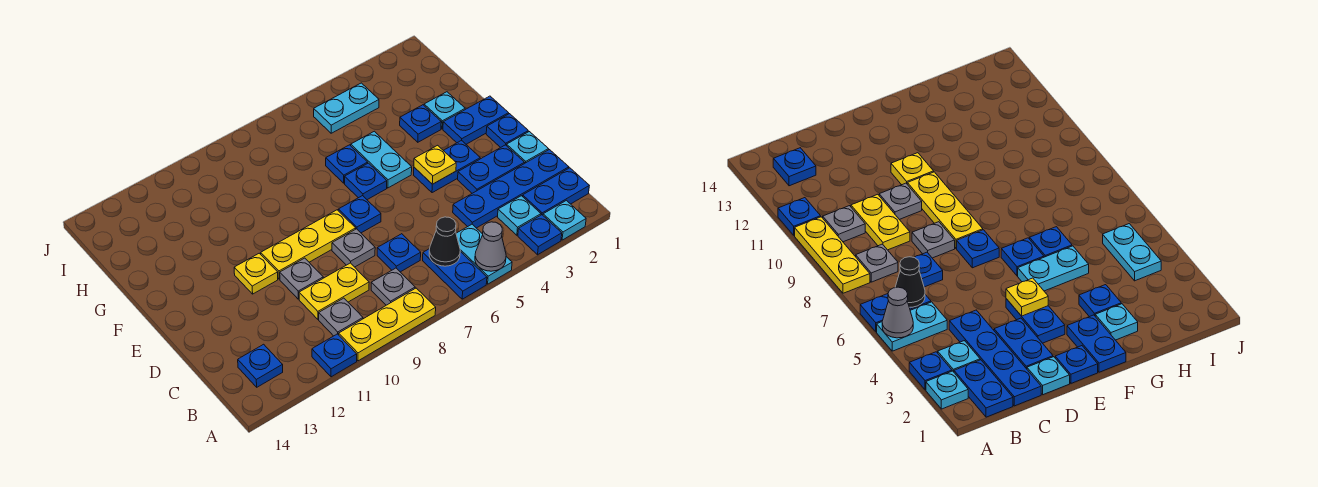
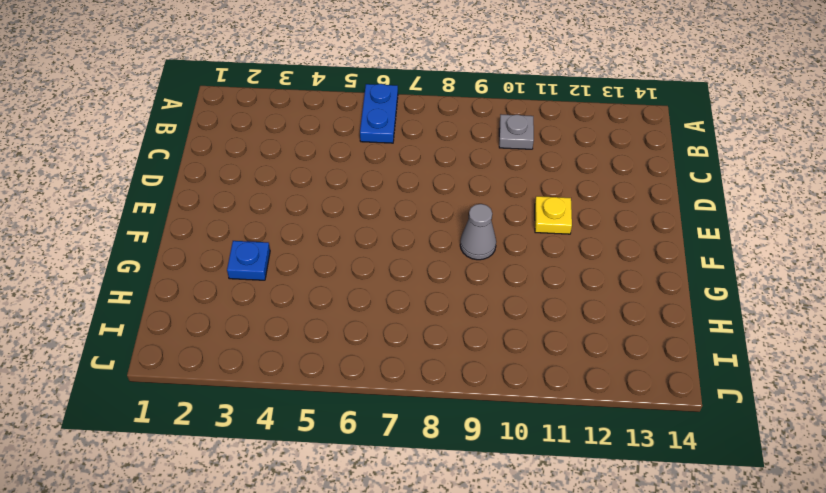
grey 1x1 cone [460,204,496,260] -> grey 1x1 cone moved to [475,222,506,271]
none -> cyan 1x1 plate [543,200,586,240]
none -> blue 1x1 plate [518,215,562,255]
none -> cyan 1x2 plate [456,224,512,284]
none -> yellow 1x3 plate [339,288,436,361]

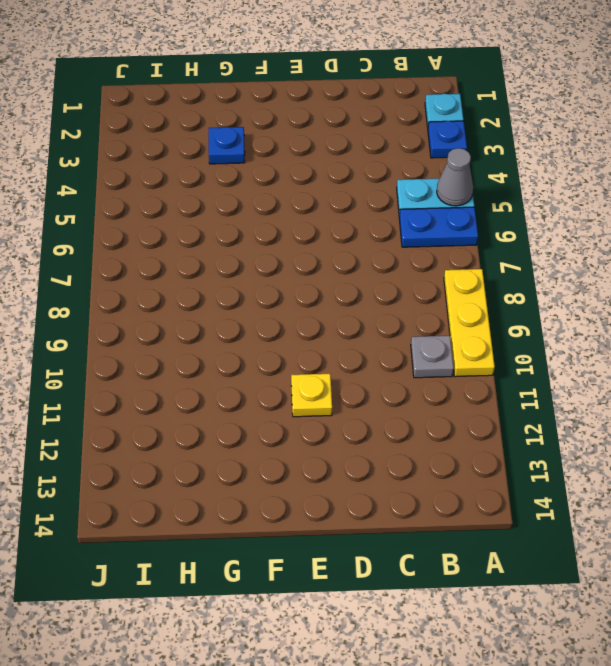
none -> blue 1x1 plate [312,334,357,377]
none -> blue 1x2 plate [523,168,589,215]
none -> cyan 1x1 plate [498,196,541,235]
none -> grey 1x1 plate [371,268,415,305]

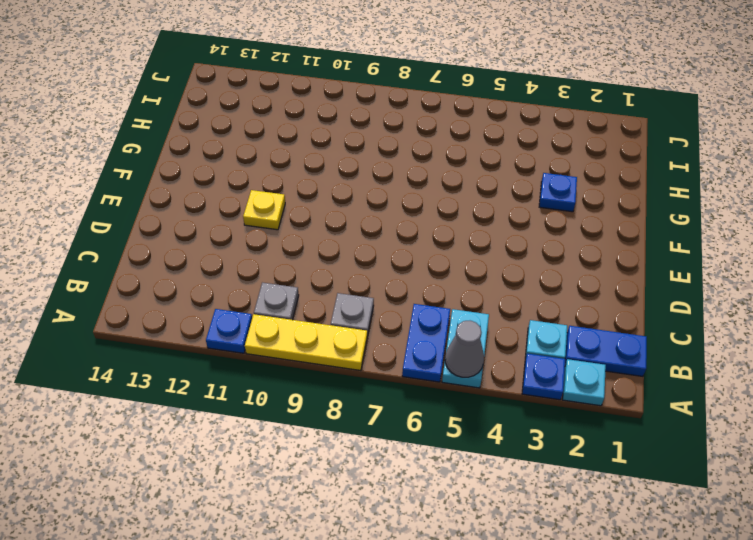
none -> blue 1x1 plate [238,344,283,387]
none -> blue 1x4 plate [453,150,569,228]
none -> blue 1x1 plate [377,234,421,272]
none -> yellow 1x2 plate [299,263,369,319]

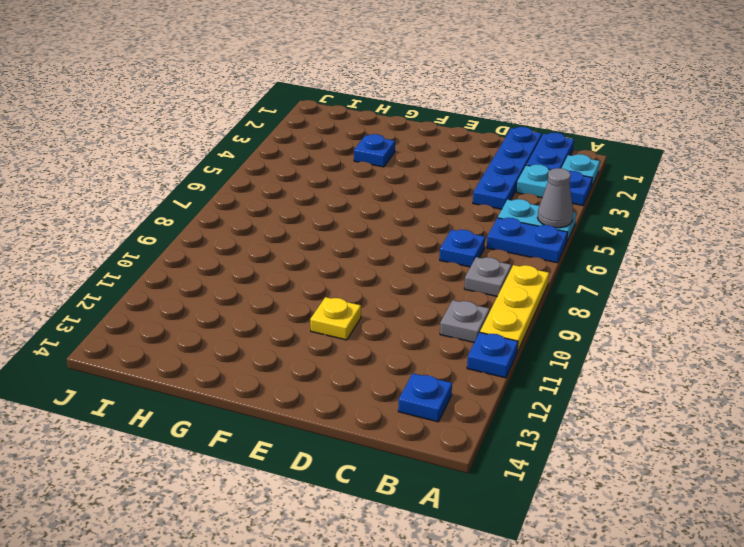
none -> yellow 1x2 plate [299,263,369,319]
none -> cyan 1x1 plate [507,132,548,164]
none -> blue 1x2 plate [458,145,524,193]
none -> grey 1x1 plate [332,229,375,267]

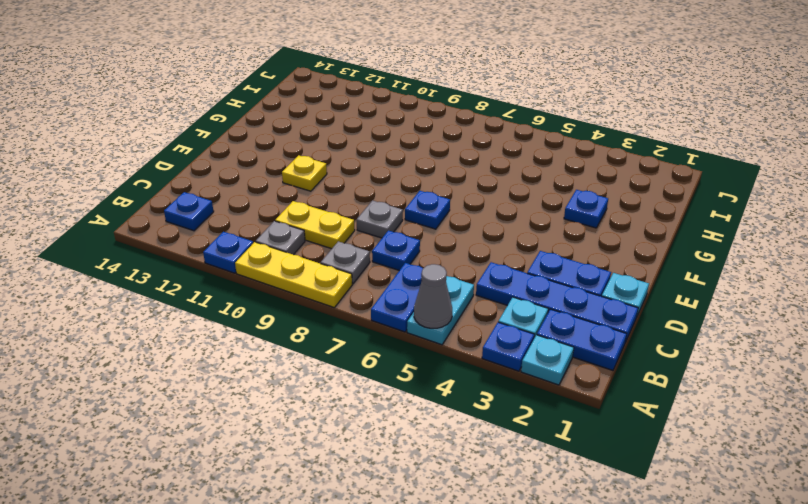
none -> grey 1x1 plate [280,258,323,299]
none -> blue 1x1 plate [486,114,528,148]
none -> blue 1x2 plate [414,140,480,193]
none -> yellow 1x3 plate [261,210,356,279]

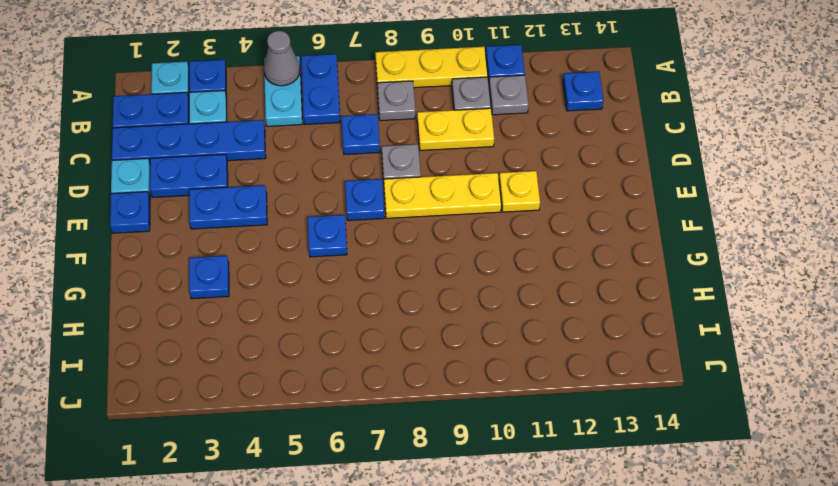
grey 1x1 plate [489,75,529,115] -> grey 1x1 plate moved to [280,258,323,299]
none -> blue 1x2 plate [443,96,509,144]
none -> cyan 1x2 plate [351,131,412,188]
none -> cyan 1x1 plate [424,92,465,129]
none -> blue 1x1 plate [326,145,368,183]

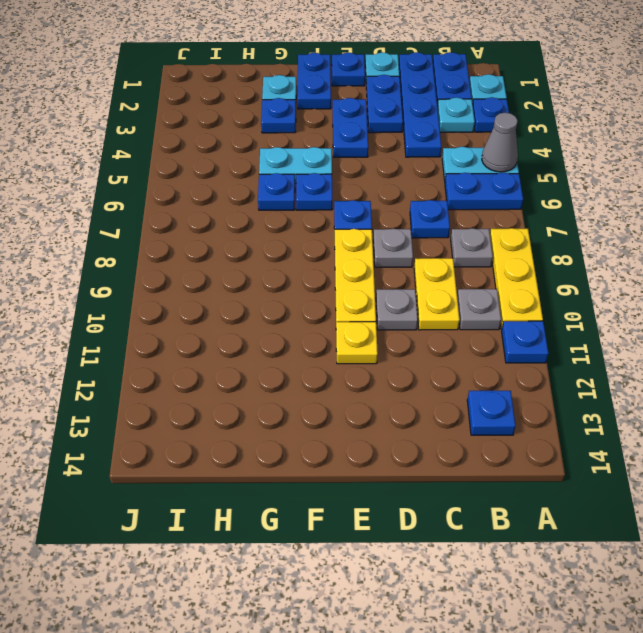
none -> cyan 1x2 plate [314,83,379,133]
none -> black 1x1 cone [429,217,460,266]
none -> yellow 1x1 plate [414,145,456,184]

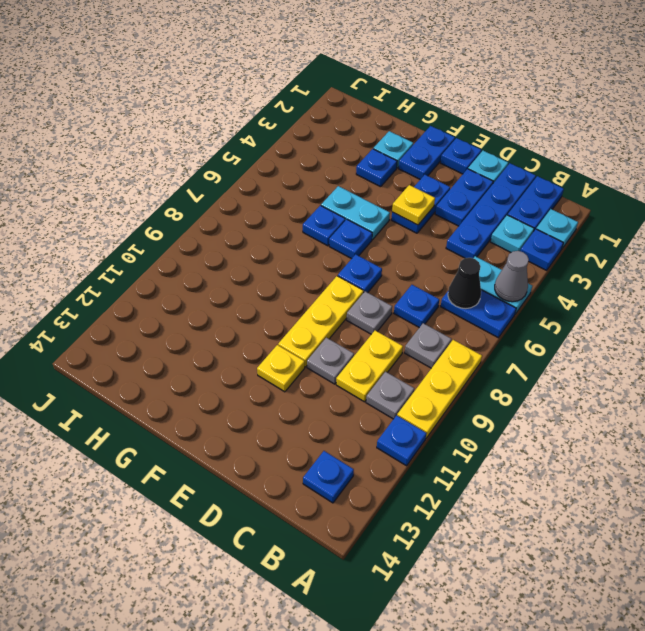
none -> cyan 1x2 plate [314,83,379,133]

